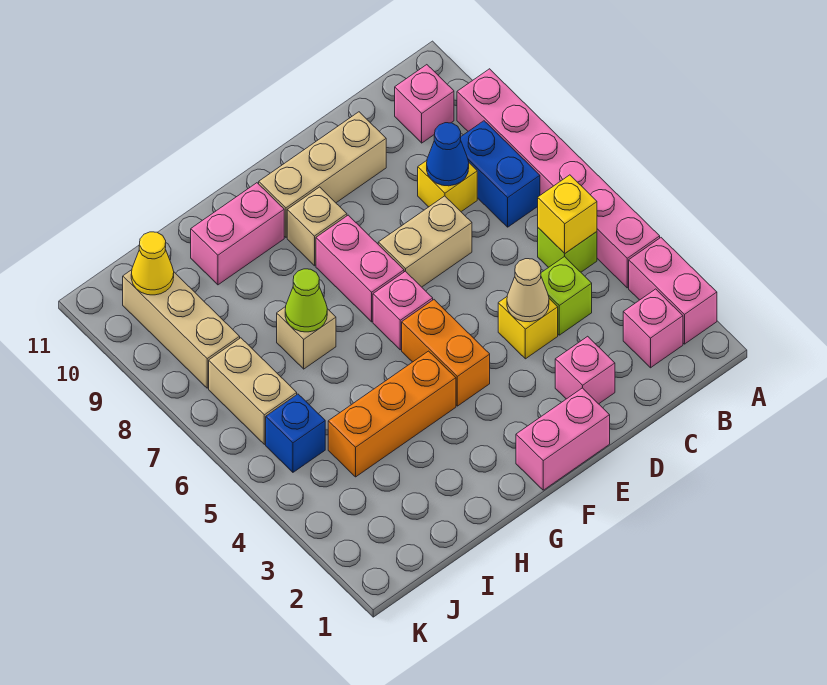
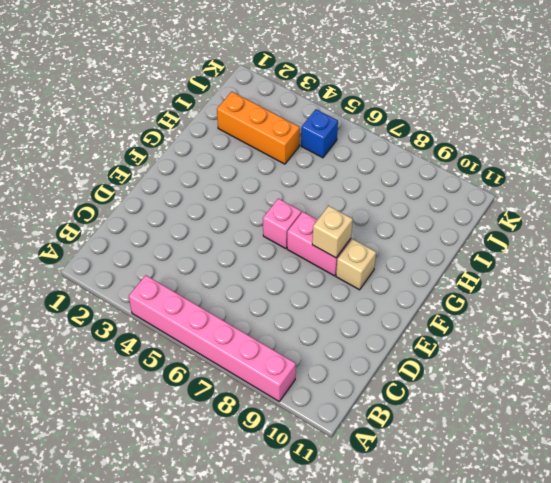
tan 1x1 brick [312,206,353,258] -> tan 1x1 brick moved to [277,307,336,369]
orange 1x3 brick [217,92,300,164] -> orange 1x3 brick turned to [328,351,456,477]
none -> pink 1x2 brick [629,238,717,344]
none -> pink 1x1 brick [623,289,683,368]
none -> lime 1x1 brick [538,228,597,272]

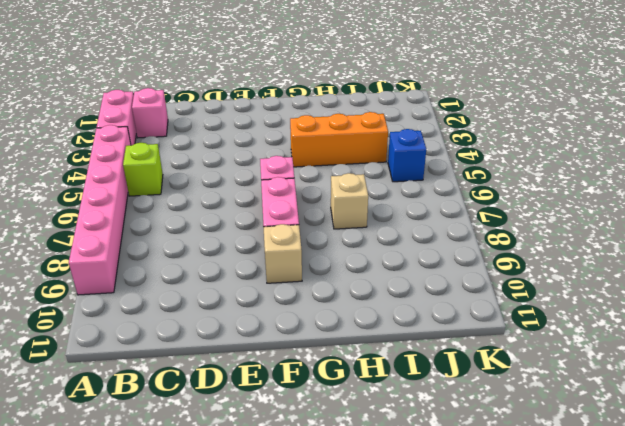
none -> blue 1x2 brick [460,121,540,227]
none -> pink 1x1 brick [395,65,454,143]
none -> lime 1x1 brick [541,256,592,335]

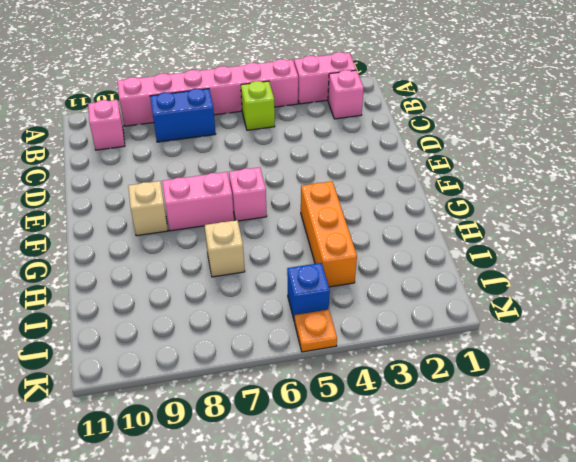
orange 1x1 plate [295,310,337,352] -> none
none -> lime 1x1 brick [541,256,592,335]
none -> yellow 1x1 brick [418,161,477,212]
none -> pink 1x1 brick [555,336,615,404]

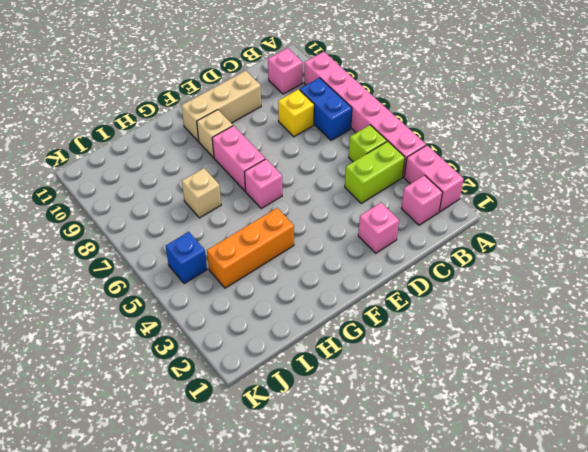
lime 1x2 brick [345,141,405,203] -> lime 1x1 brick [541,256,592,335]
none -> yellow 1x1 brick [498,297,558,359]
none -> tan 1x2 brick [378,196,472,287]
none -> pink 1x2 brick [516,388,610,490]

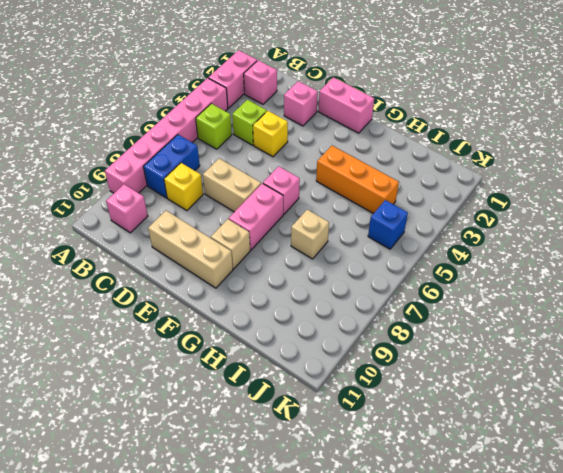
none -> orange 1x2 brick [402,300,490,406]
none -> pink 1x2 brick [191,183,284,285]
none -> tan 1x2 brick [209,338,297,444]

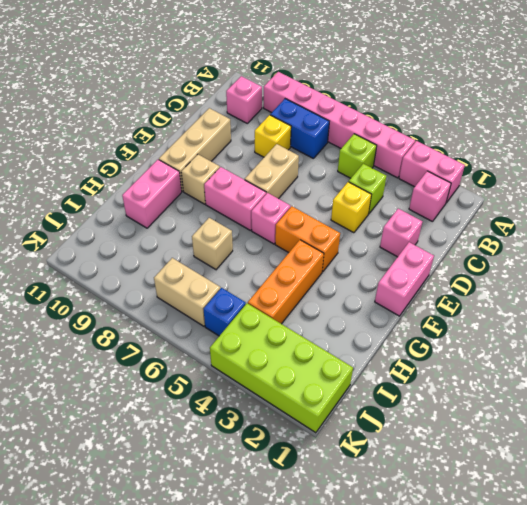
lime 2x4 brick [210,303,353,433] -> none
none -> tan 1x3 brick [123,270,240,388]
none -> yellow 1x1 brick [538,175,597,253]
none -> blue 1x1 cone [427,123,469,186]

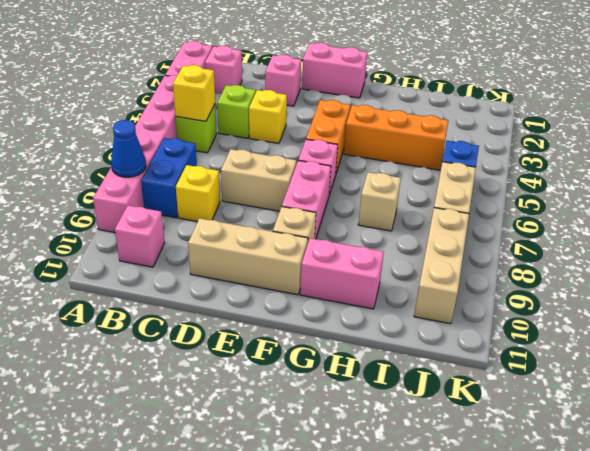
blue 1x1 cone [111,120,146,177] -> blue 1x1 cone moved to [427,123,469,186]
none -> tan 1x1 cone [507,259,549,322]
none -> lime 1x1 cone [285,269,327,332]
none -> yellow 1x1 cone [131,232,174,295]

